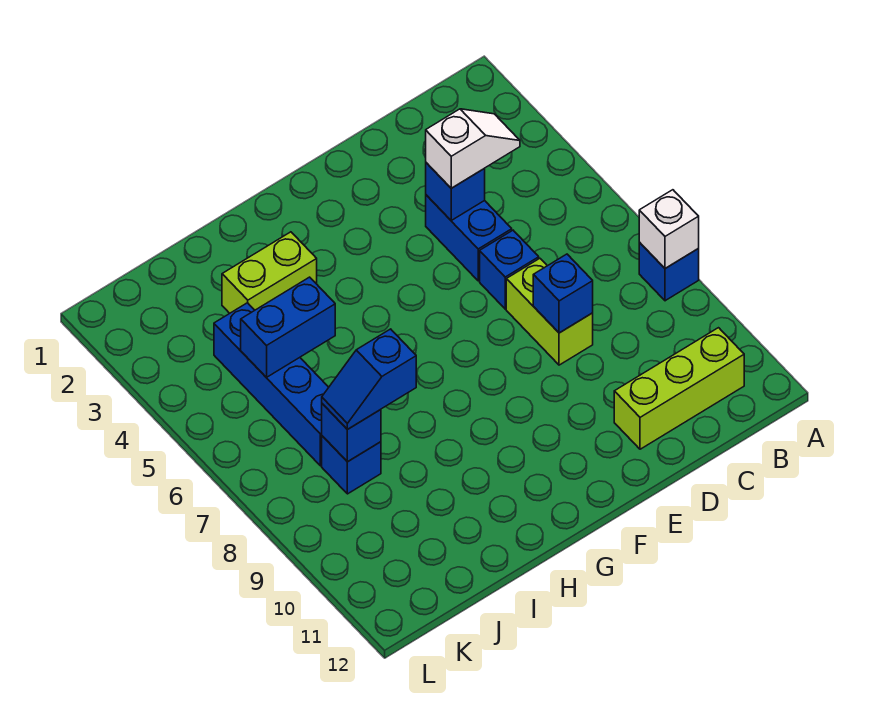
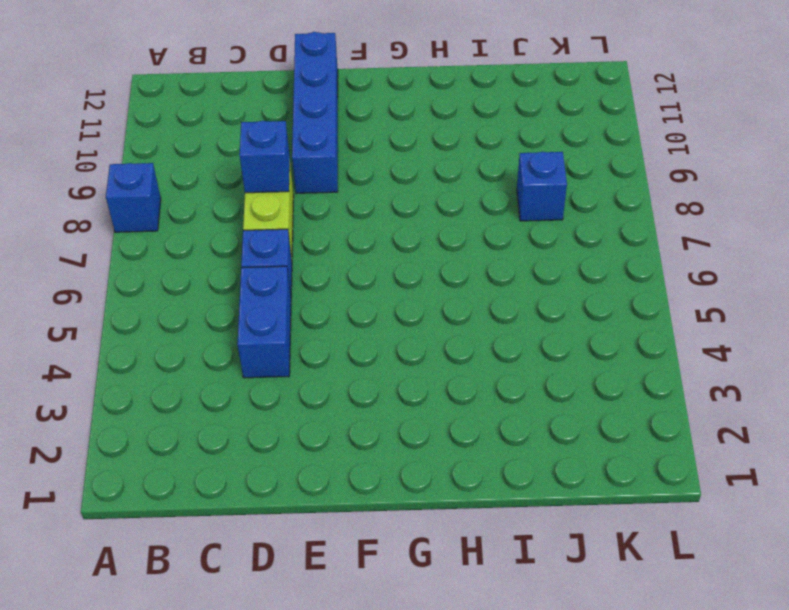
blue 1x4 brick [292,32,338,193] -> blue 1x4 brick moved to [214,303,329,466]
none -> lime 1x3 brick [614,328,744,449]
none -> lime 1x2 brick [222,232,317,313]
none -> white 1x1 brick [639,190,699,268]

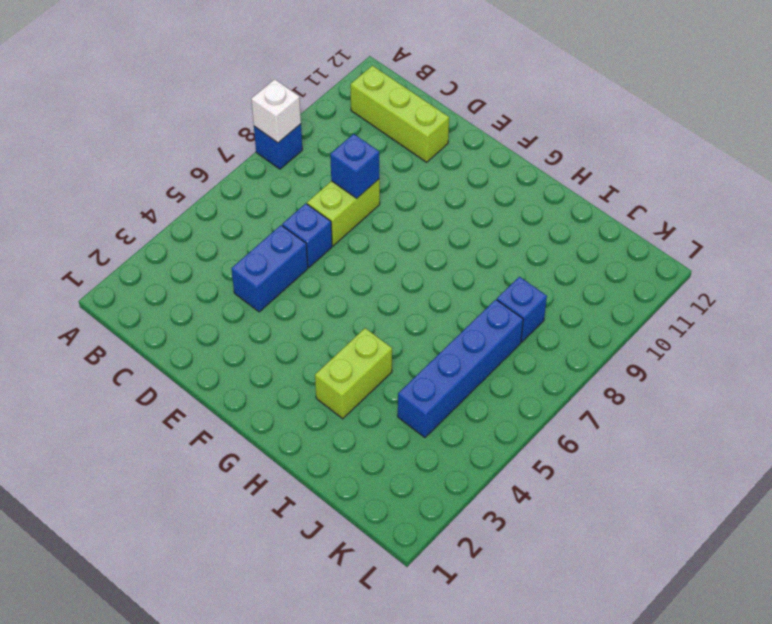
lime 1x2 brick [315,328,392,419] -> lime 1x2 brick turned to [222,232,317,313]
none -> blue 1x1 brick [426,163,485,220]
none -> blue 1x2 brick [241,277,335,377]
none -> blue 1x1 brick [322,404,381,462]

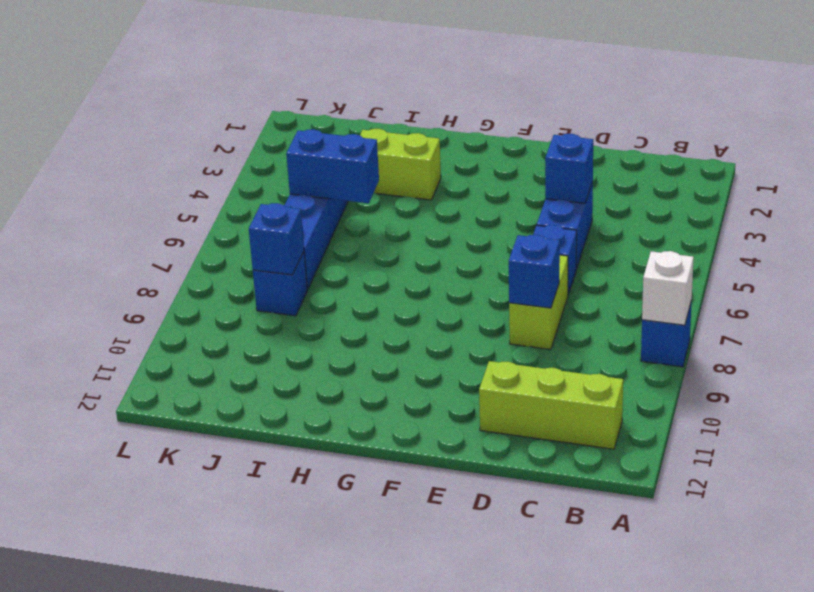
none -> white 1x2 slope [426,109,520,188]
none -> blue 1x2 slope [322,329,416,430]

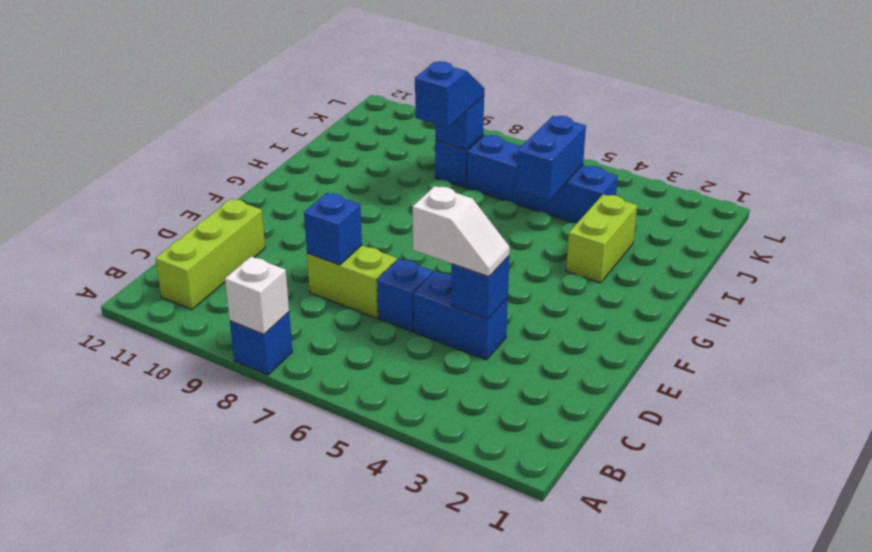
white 1x2 slope [413,186,510,277] -> white 1x2 slope turned to [426,109,520,188]

